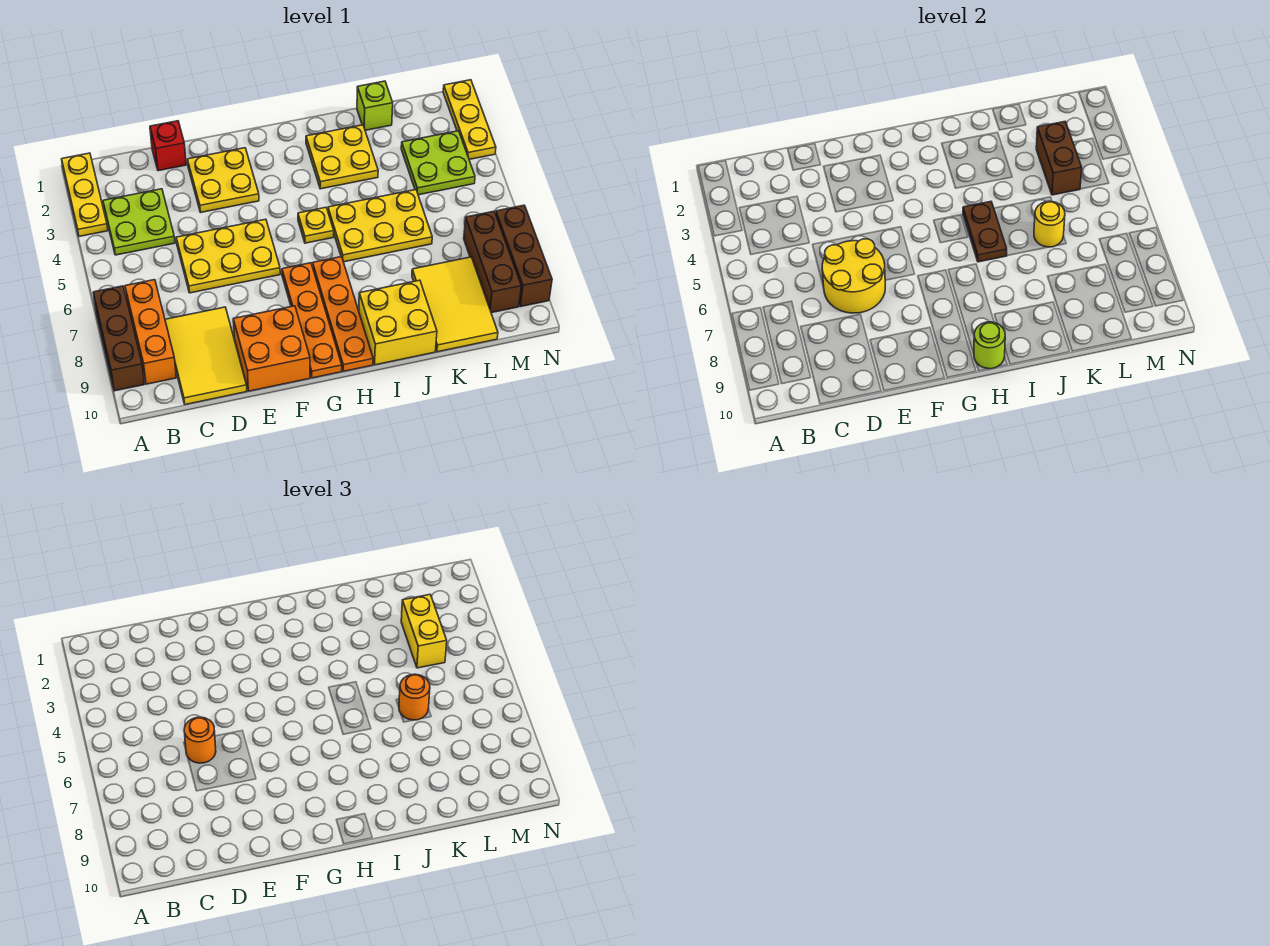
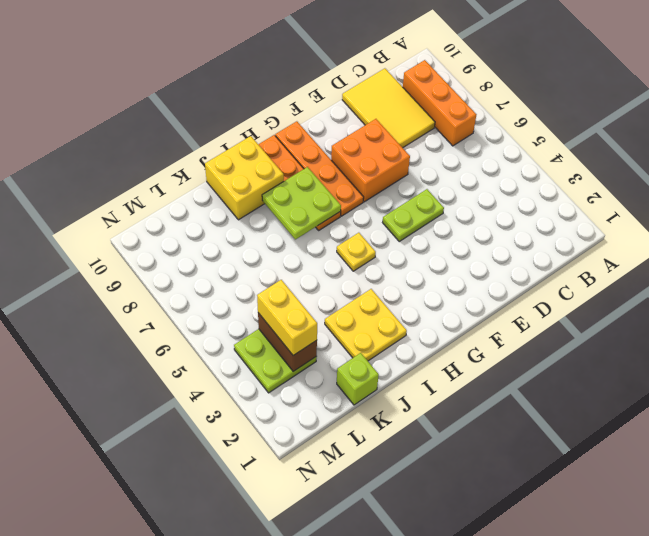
lime 1x2 plate [383,189,444,241] -> yellow 2x3 plate [176,219,280,293]
orange 2x2 brick [331,119,410,202] -> orange 2x2 brick moved to [233,306,310,391]
lime 2x2 plate [262,167,341,239] -> lime 2x2 plate moved to [103,189,175,255]
none -> yellow 1x3 plate [62,153,108,236]
none -> brown 1x3 brick [93,286,144,391]
none -> red 1x1 brick [150,121,186,171]

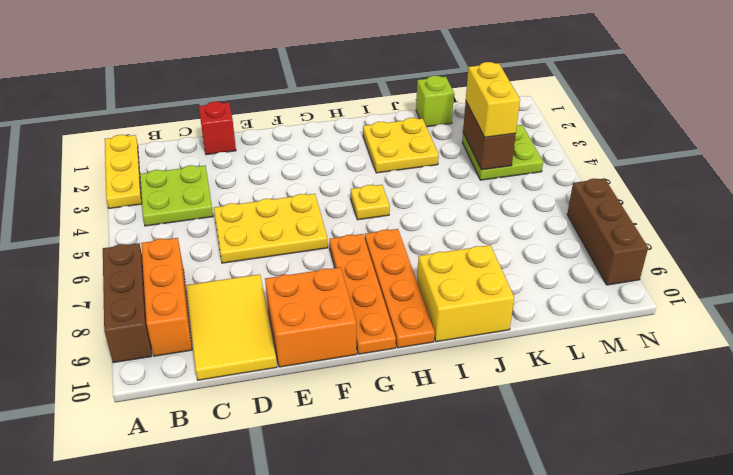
none -> yellow 2x2 plate [187,148,259,212]
none -> yellow 2x3 plate [328,190,432,262]
none -> yellow 2x3 tile [412,257,498,352]

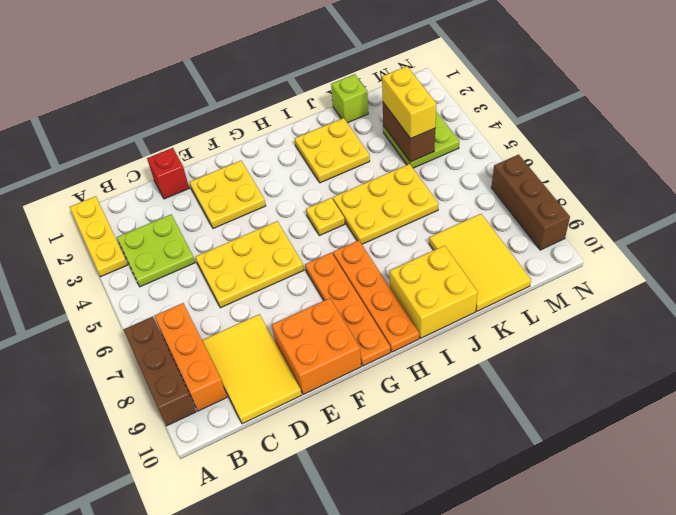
none -> brown 1x3 brick [464,211,521,313]
none -> yellow 1x3 plate [443,80,496,159]
none -> yellow 2x2 round brick [822,239,885,313]

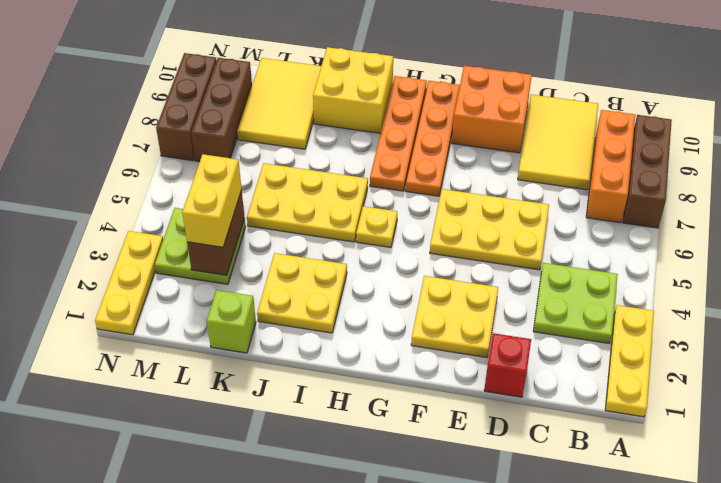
none -> yellow 2x2 round brick [822,239,885,313]
none -> lime 1x1 round brick [974,322,1005,369]
none -> brown 1x2 plate [963,202,1007,262]

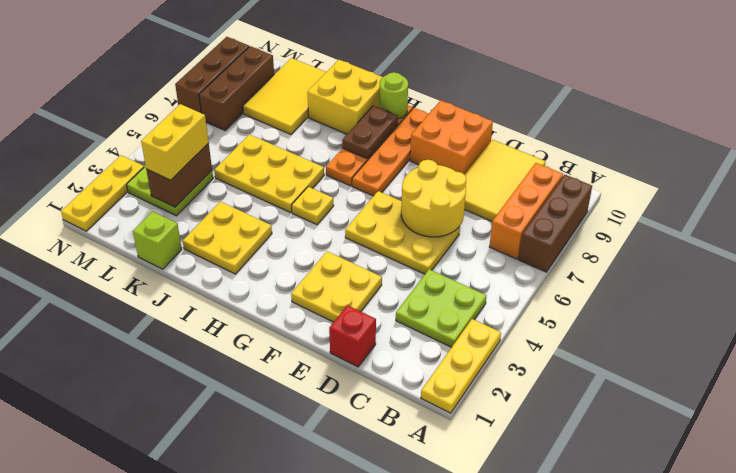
brown 1x2 plate [342,106,398,159] -> brown 1x2 plate moved to [963,202,1007,262]
none -> yellow 1x1 round brick [1034,201,1065,247]
none -> orange 1x1 round brick [184,717,216,763]
none -> orange 1x1 round brick [399,674,430,720]

